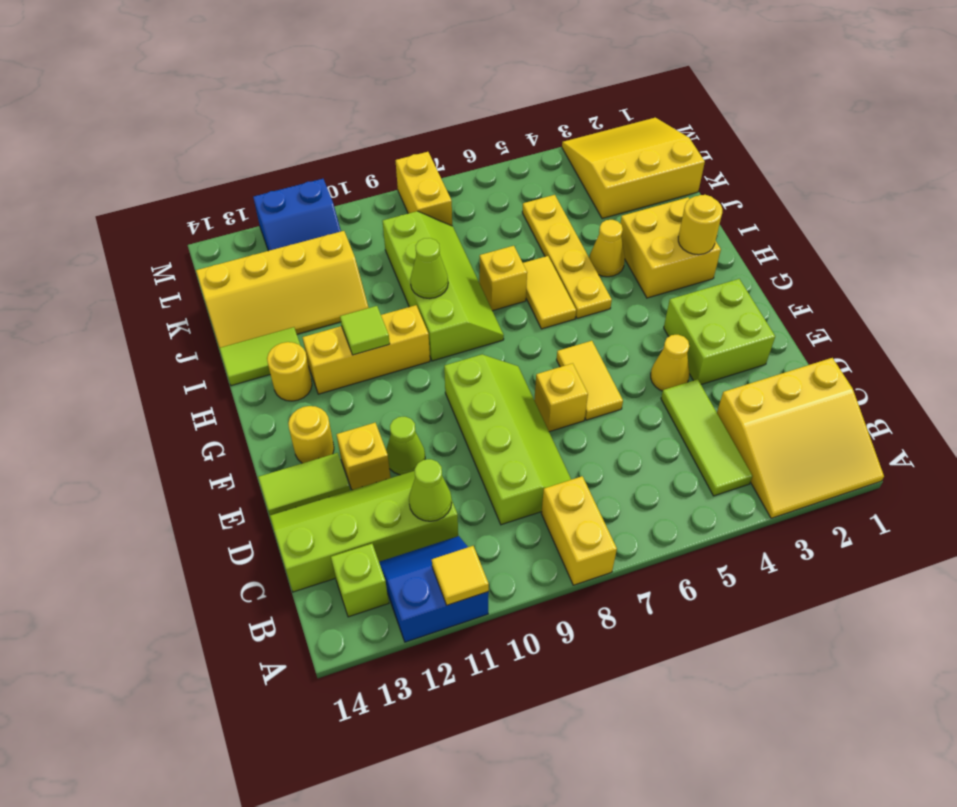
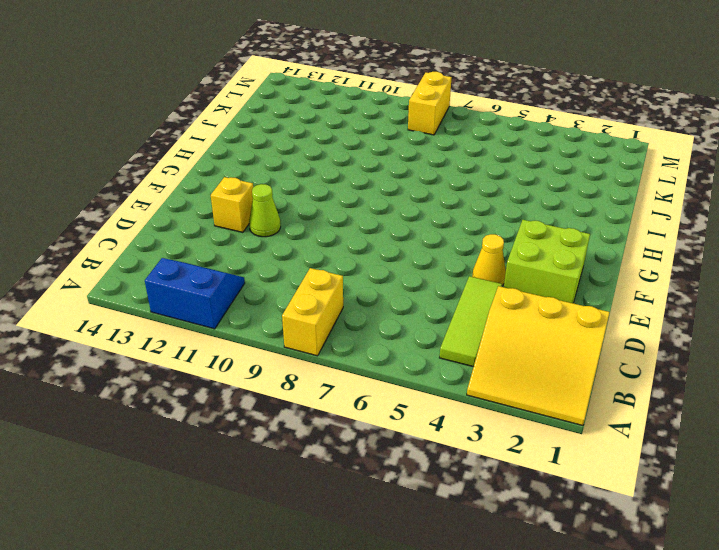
none -> lime 1x1 brick [331,544,389,617]
none -> lime 2x4 slope [444,354,571,525]
none -> lime 2x4 slope [270,471,458,592]
none -> yellow 1x2 tile [557,341,623,420]

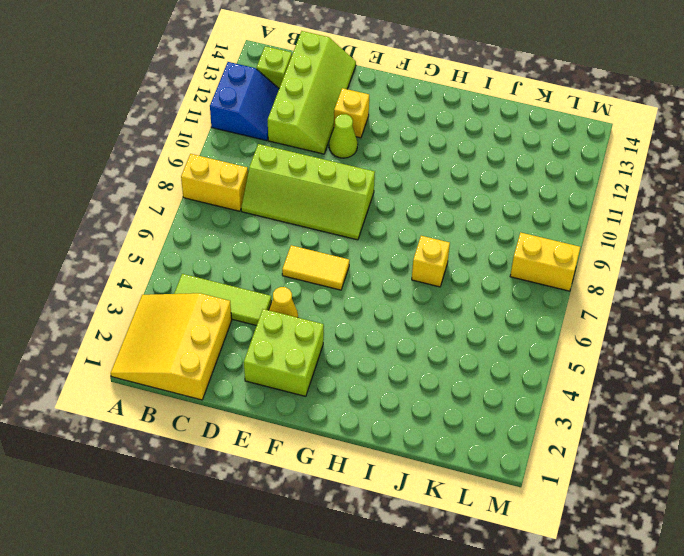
none -> yellow 1x1 brick [534,363,588,432]
none -> lime 1x2 tile [258,453,350,515]
none -> yellow 1x1 round brick [288,406,334,463]
none -> yellow 2x2 brick [620,197,721,298]

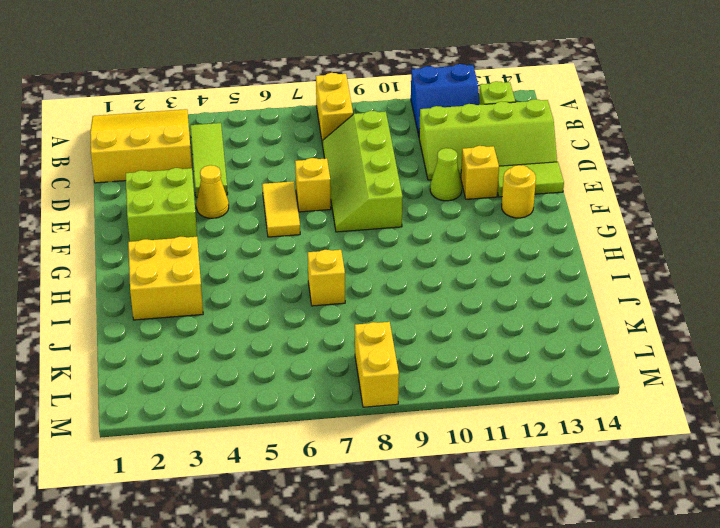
none -> yellow 1x4 plate [522,195,612,318]
none -> yellow 1x2 tile [523,256,576,329]
none -> lime 2x4 slope [383,211,504,361]
none -> yellow 1x3 brick [303,305,430,394]

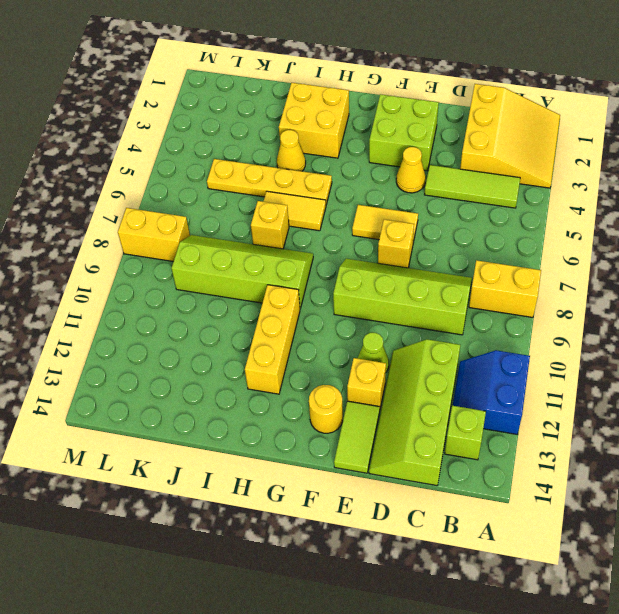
none -> yellow 1x1 round brick [267,342,312,401]
none -> lime 1x2 tile [219,327,301,386]
none -> yellow 2x4 slope [196,231,369,348]
none -> yellow 3x3 slope [562,118,705,219]

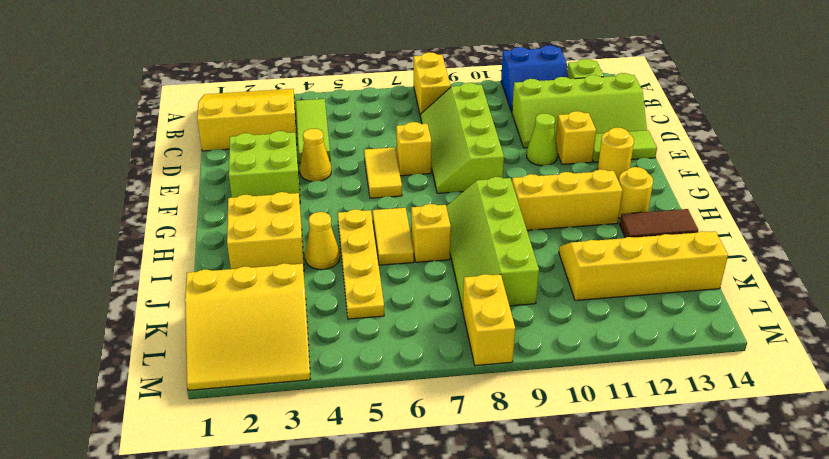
brown 1x2 tile [620,209,698,238] -> lime 1x2 tile [219,327,301,386]
none -> blue 2x2 slope [253,179,341,251]
none -> yellow 1x1 tile [432,546,489,605]
none -> lime 1x1 cone [409,459,452,521]
none -> yellow 1x1 round brick [678,195,722,255]

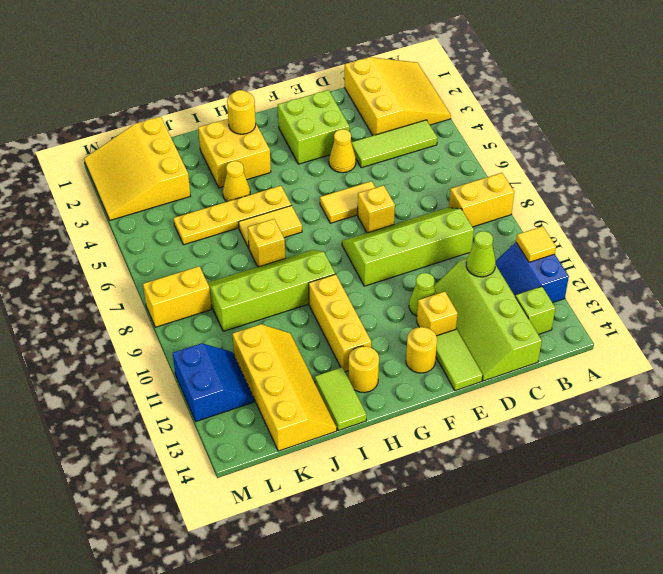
none -> lime 1x1 tile [340,306,390,355]
none -> lime 1x1 cone [410,238,448,299]

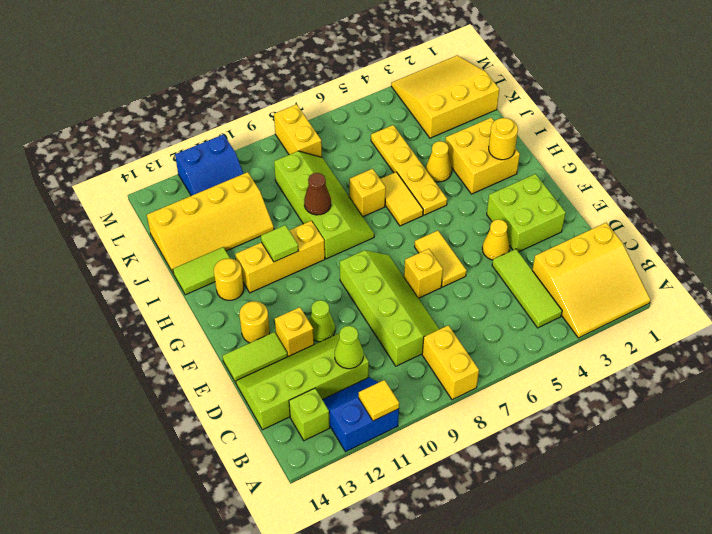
brown 1x1 cone [304,173,331,215] -> lime 1x1 cone [410,238,448,299]

